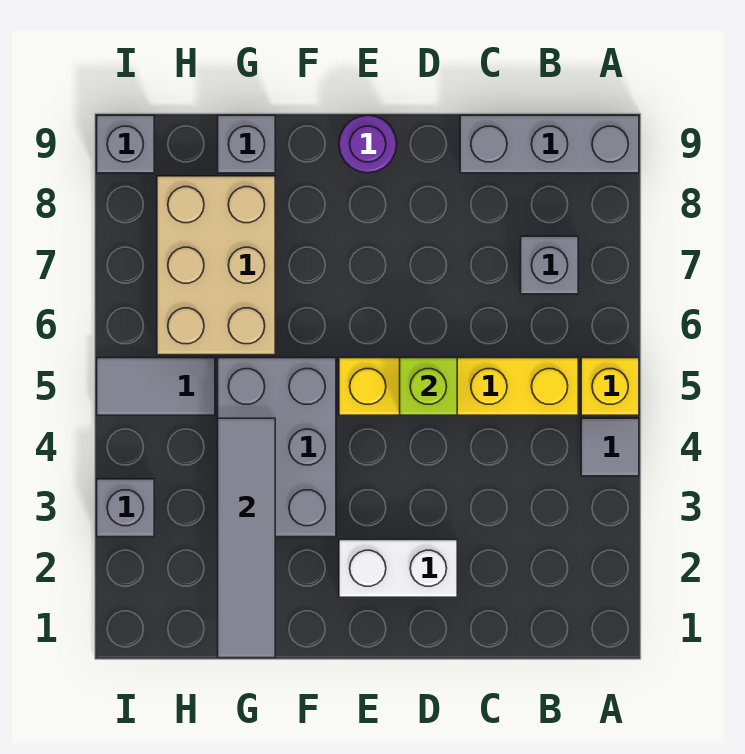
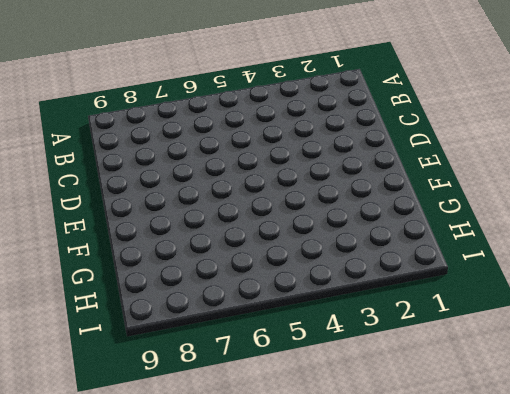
none -> grey 1x1 tile [581,418,639,476]
none -> yellow 1x1 brick [581,358,639,415]
none -> grey 1x3 brick [460,115,639,173]

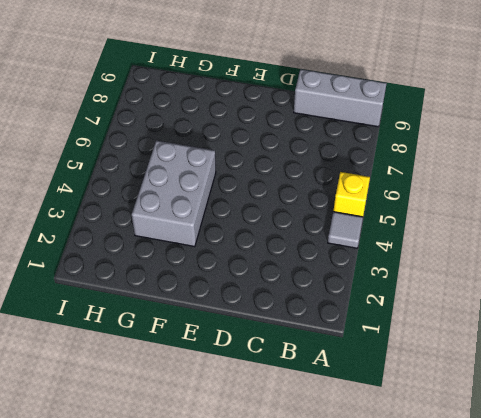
none -> yellow 1x4 brick [339,358,578,415]
none -> grey 1x1 brick [521,236,578,294]
none -> white 1x2 brick [339,540,457,597]

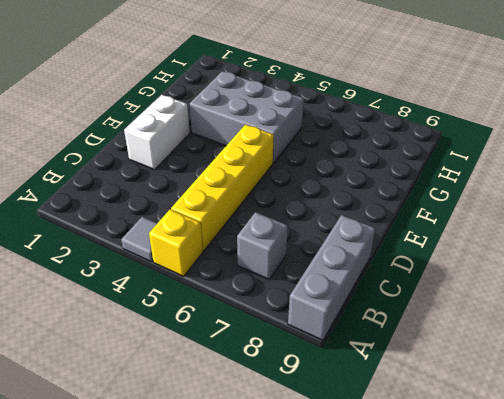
none -> purple 1x1 round brick [339,115,397,173]
none -> tan 2x3 brick [157,176,275,355]
none -> grey 1x1 brick [218,115,275,173]

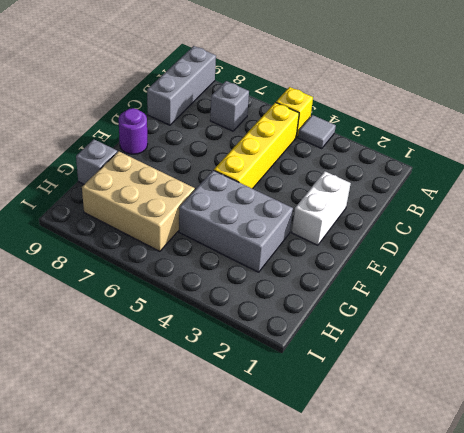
none -> grey 1x2 tile [97,358,215,415]
none -> grey 1x1 brick [97,479,154,537]
none -> grey 1x1 brick [97,115,154,173]

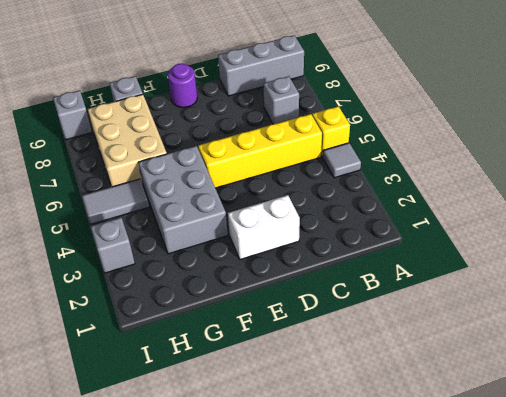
none -> lime 1x1 brick [400,358,457,415]
none -> grey 1x4 tile [218,418,275,658]

